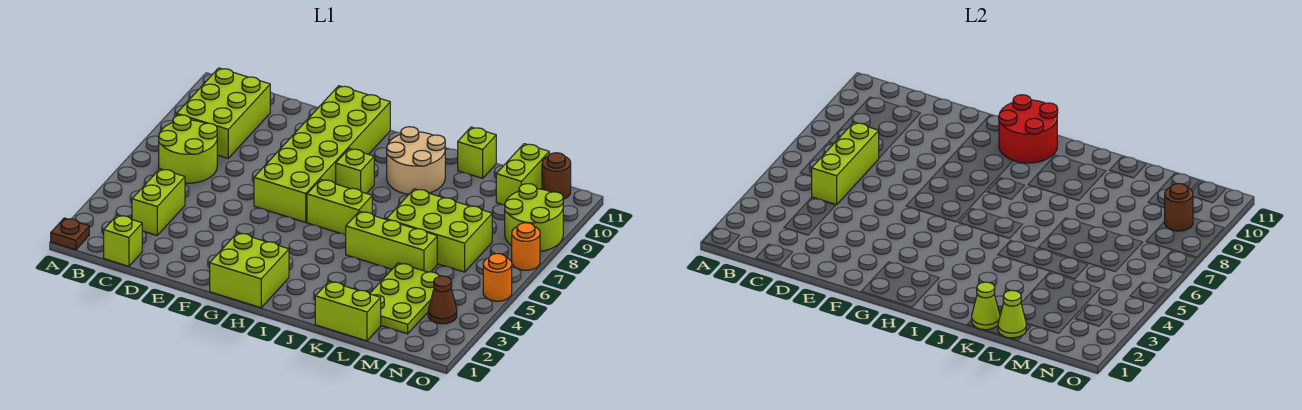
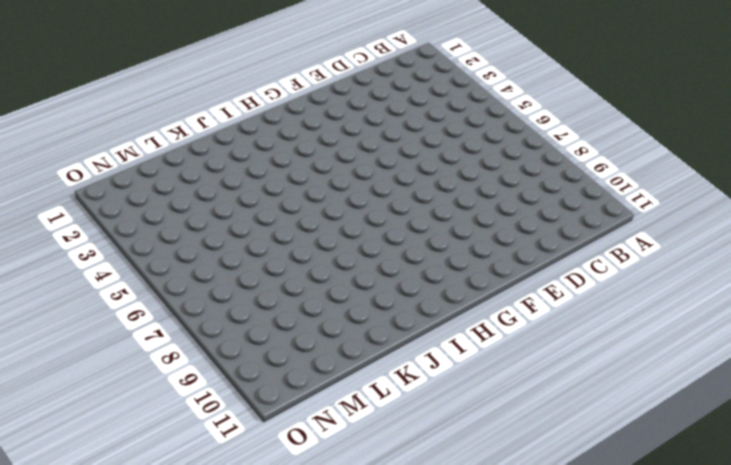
none -> brown 1x1 plate [51,218,89,250]
none -> lime 2x2 round brick [159,115,217,183]
none -> lime 2x3 brick [177,68,270,158]

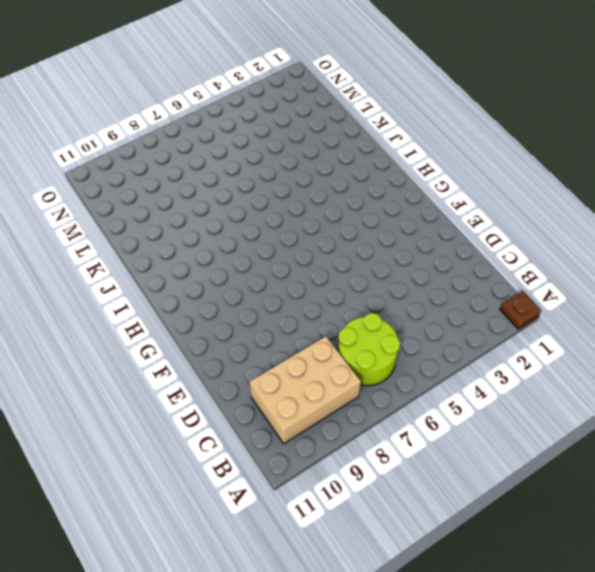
tan 2x3 brick [249,336,361,444] -> lime 2x3 brick [177,68,270,158]
none -> lime 1x1 brick [104,215,142,266]
none -> lime 1x2 brick [132,169,185,235]
none -> lime 2x6 brick [254,86,390,222]

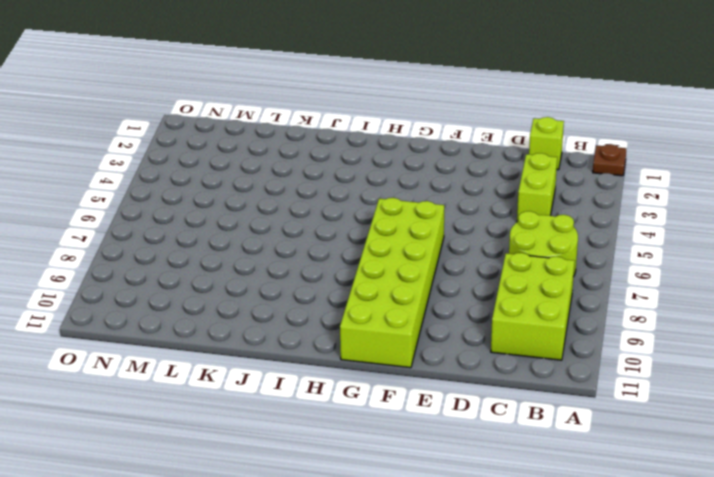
none -> lime 2x2 brick [210,233,289,308]
none -> lime 1x2 brick [307,179,372,235]
none -> lime 1x1 brick [336,149,374,194]

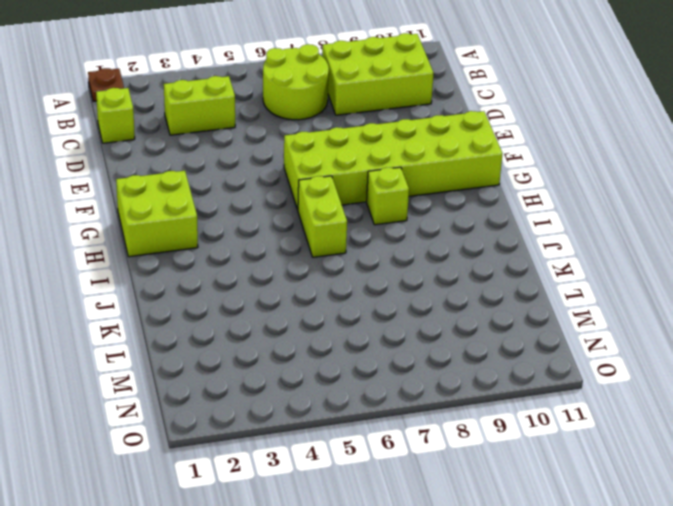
none -> tan 2x2 round brick [387,127,445,194]
none -> lime 1x3 brick [346,211,437,272]
none -> lime 1x2 brick [315,281,381,341]

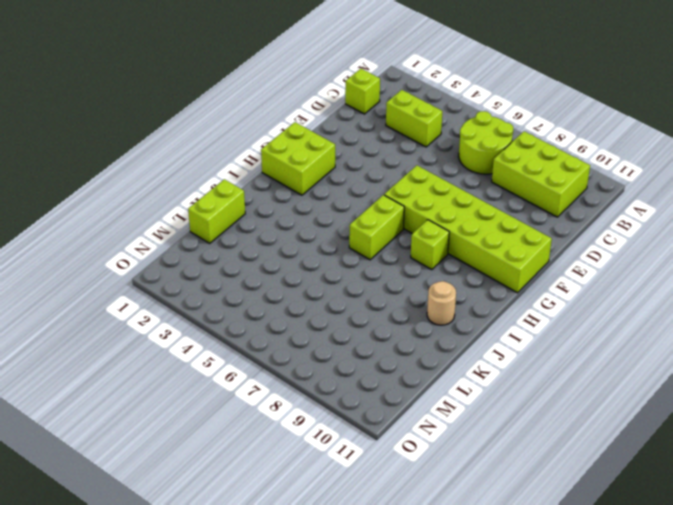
tan 1x1 round brick [427,281,456,325] -> tan 2x2 round brick [387,127,445,194]
none -> brown 1x1 plate [51,218,89,250]
none -> lime 1x3 brick [346,211,437,272]
none -> lime 2x3 brick [386,189,492,272]

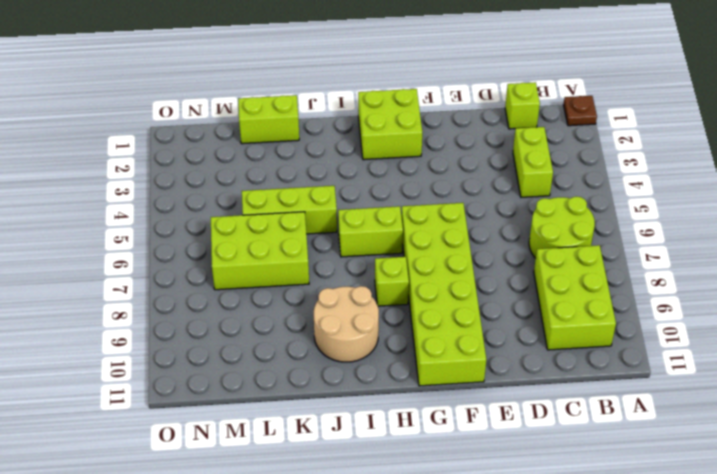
none -> lime 1x1 brick [458,127,496,178]
none -> lime 2x3 plate [370,263,440,334]
none -> lime 1x2 brick [496,144,549,205]

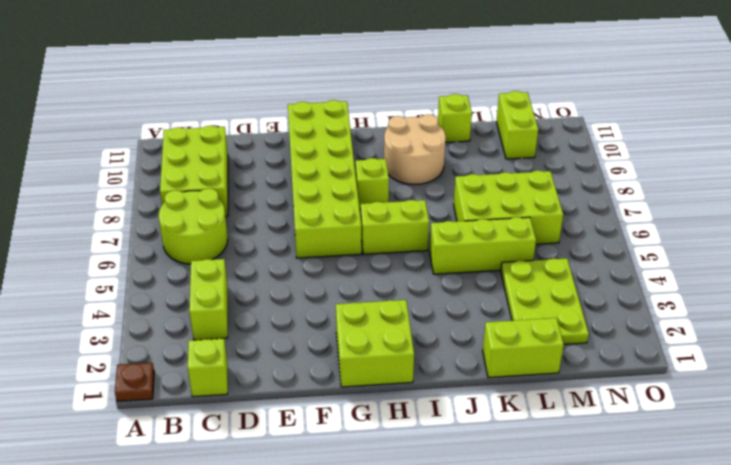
none -> brown 1x1 cone [428,276,457,324]
none -> lime 2x2 round brick [505,184,563,251]
none -> brown 1x1 round brick [542,153,571,199]

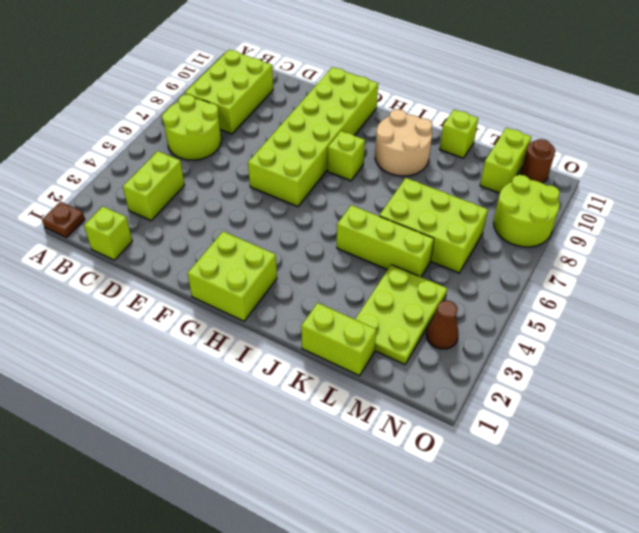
none -> lime 1x2 brick [307,179,372,235]
none -> orange 1x1 round brick [483,254,512,301]
none -> orange 1x1 round brick [512,223,540,270]

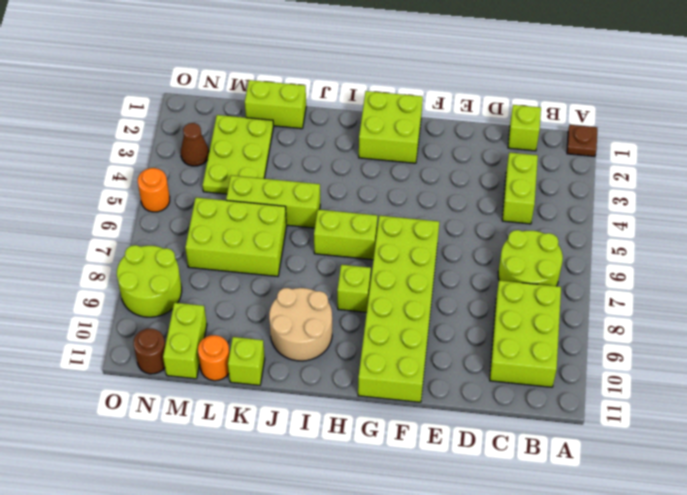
orange 1x1 round brick [198,335,230,381] -> orange 1x1 round brick moved to [512,223,540,270]
none -> lime 1x3 brick [812,123,879,205]
none -> red 2x2 round brick [999,95,1058,163]
none -> lime 1x1 cone [972,282,1000,330]

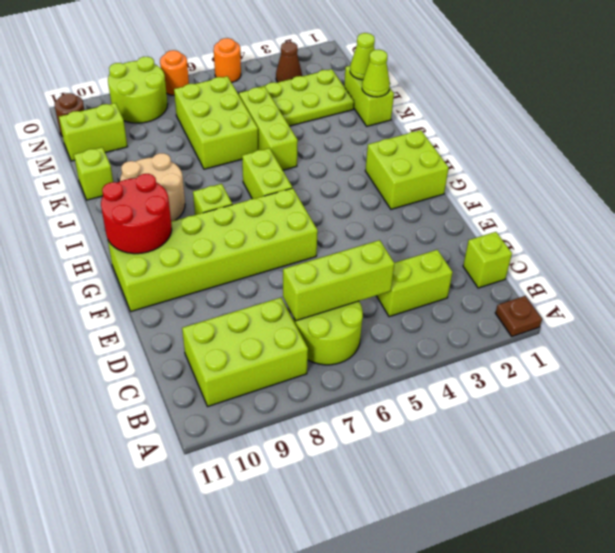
none -> brown 1x1 round brick [1164,184,1193,231]

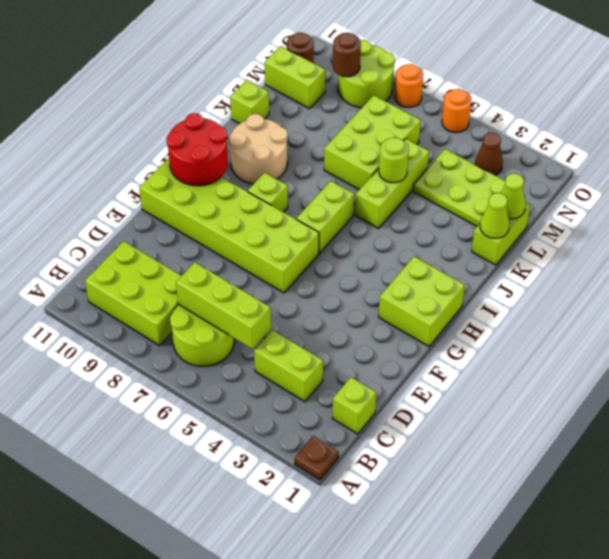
lime 1x1 round brick [379,138,409,183] -> none

